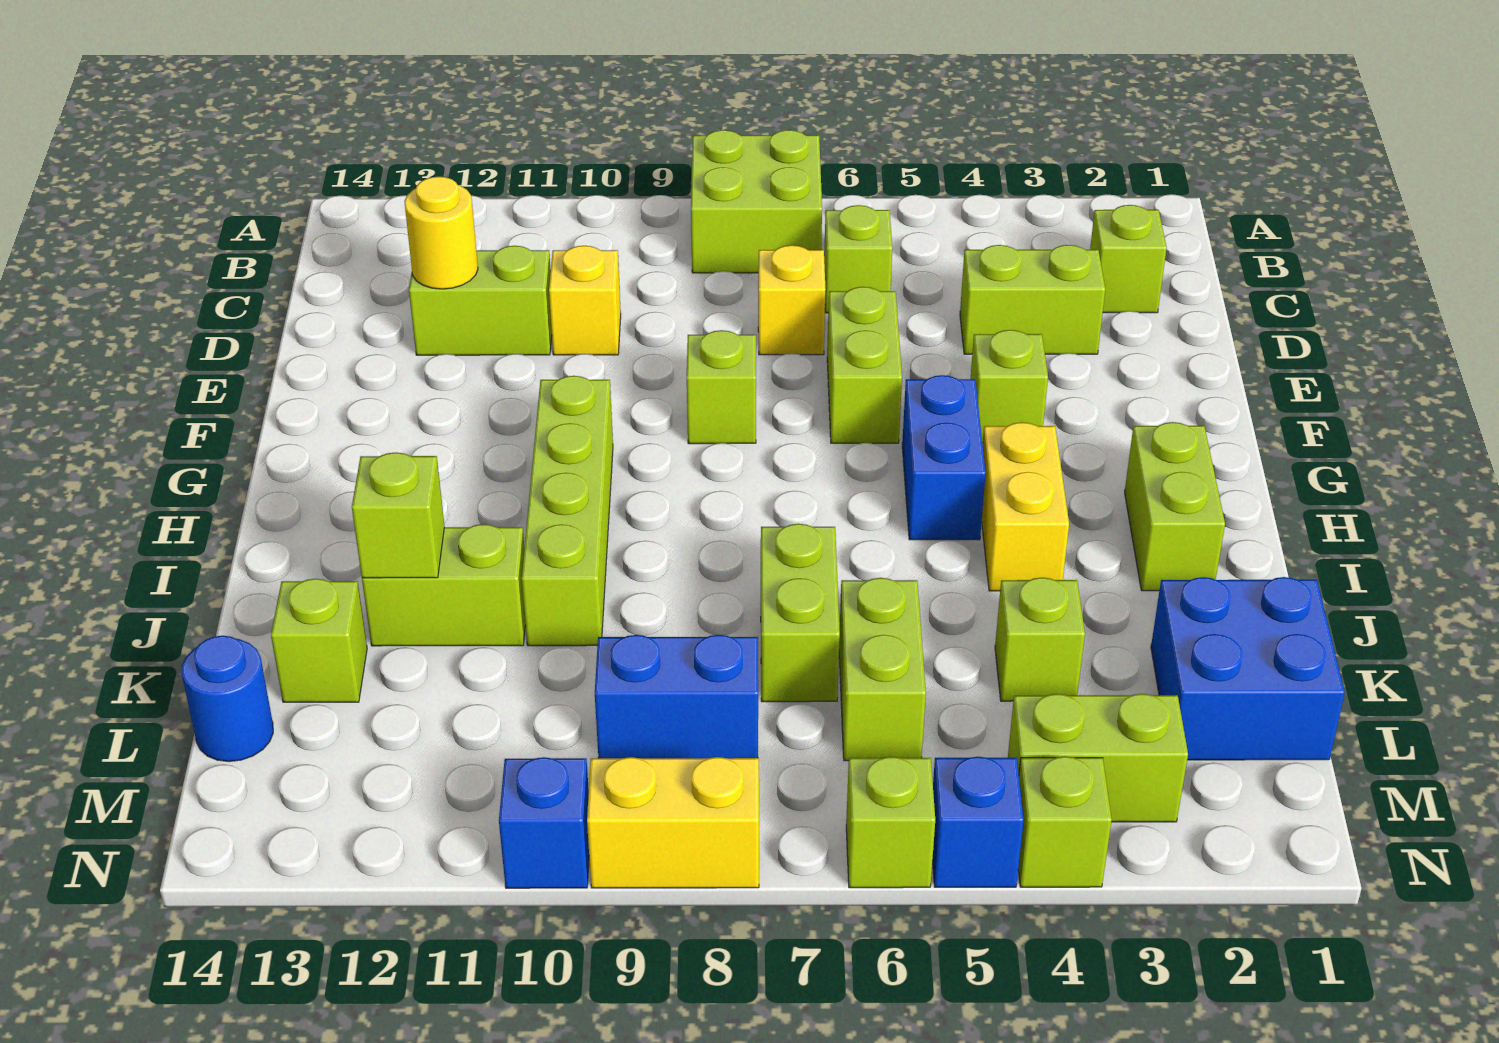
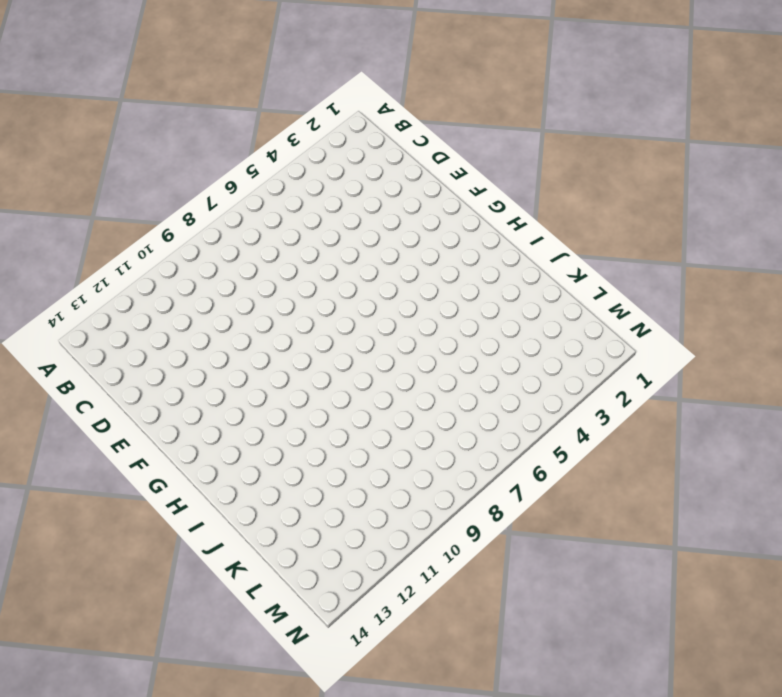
none -> lime 2x2 brick [691,130,822,273]
none -> lime 1x1 brick [1090,205,1167,313]
none -> lime 1x1 brick [824,205,892,313]
none -> lime 1x2 brick [960,245,1105,354]

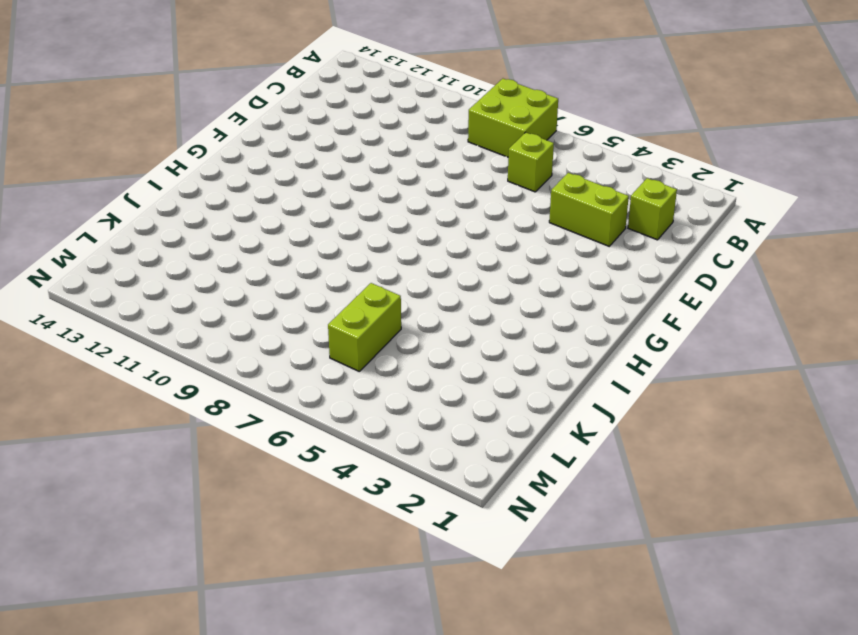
none -> yellow 1x1 brick [758,245,826,355]
none -> yellow 1x1 brick [549,246,621,355]
none -> lime 1x2 brick [409,246,552,355]
none -> lime 1x2 brick [827,287,902,443]

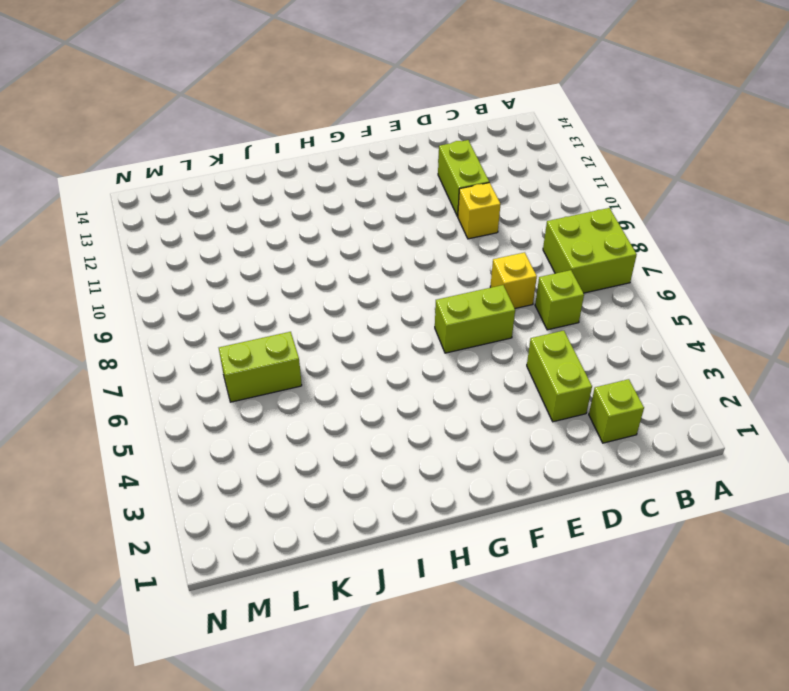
none -> lime 1x1 brick [971,330,1048,443]
none -> lime 1x1 brick [687,330,756,444]
none -> blue 1x2 brick [902,375,986,540]
none -> lime 1x4 brick [522,376,613,646]

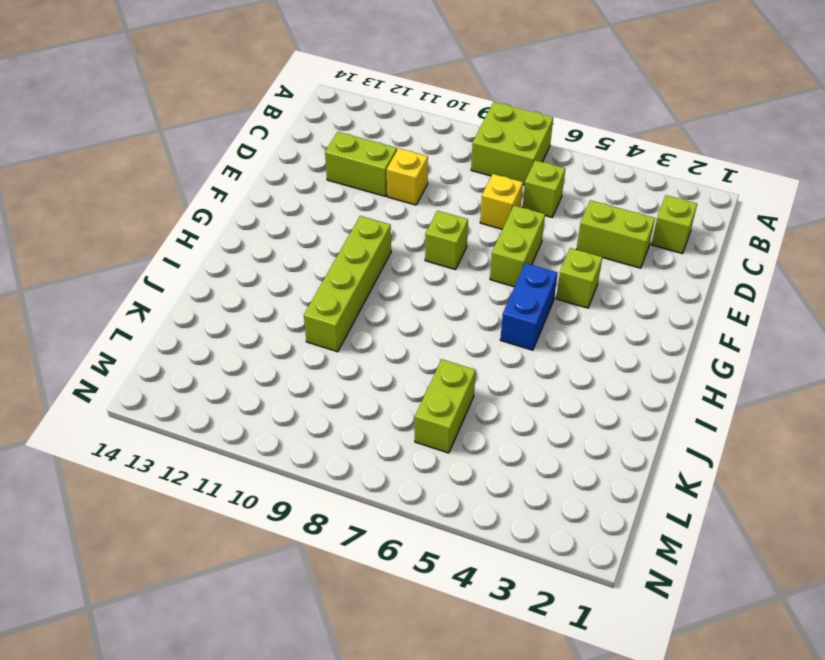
none -> lime 1x2 brick [1125,422,1225,591]
none -> yellow 1x2 brick [982,422,1069,591]
none -> lime 1x2 brick [761,524,840,702]
none -> lime 1x2 brick [362,524,525,646]

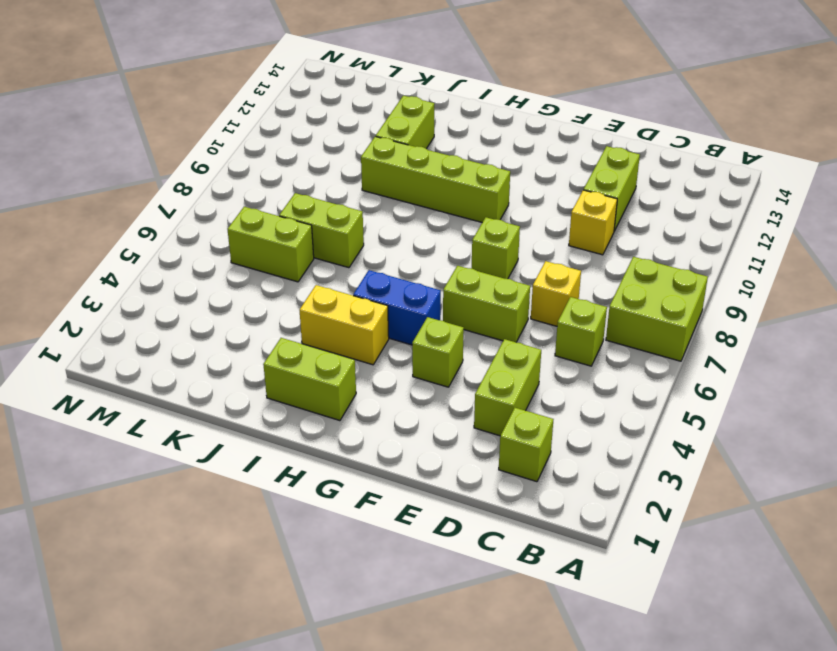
none -> blue 2x2 brick [1151,577,1345,760]
none -> lime 1x1 brick [995,578,1085,701]
none -> lime 1x1 brick [271,579,367,702]
none -> blue 1x2 brick [595,635,758,758]

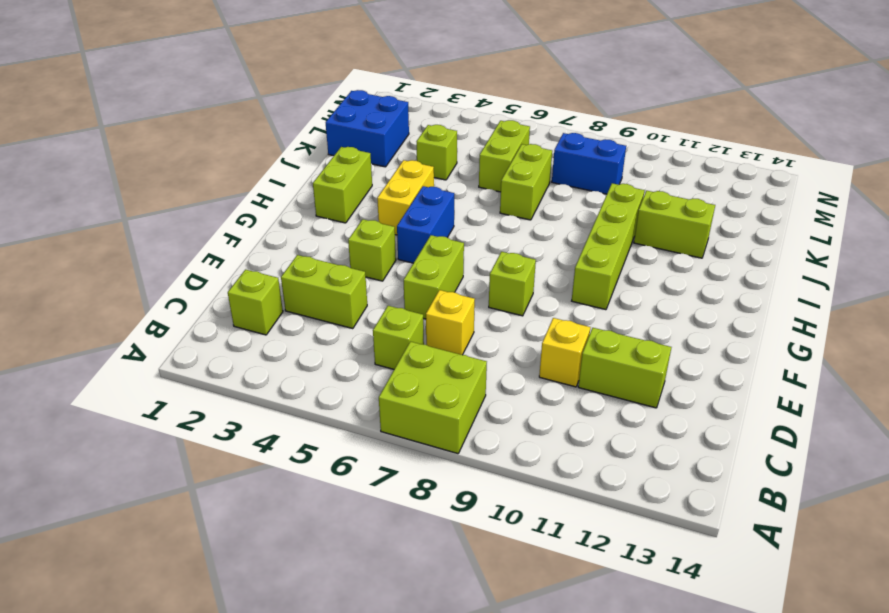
none -> lime 1x1 brick [271,579,367,702]
none -> blue 1x1 round brick [182,636,273,762]
none -> lime 1x2 brick [1008,694,1188,822]
none -> lime 1x1 brick [1018,756,1112,887]

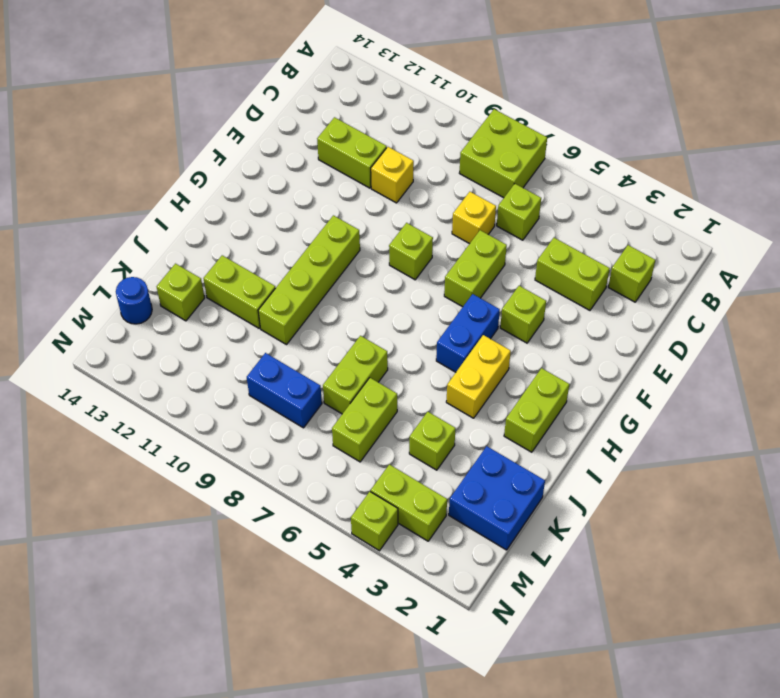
none -> blue 1x1 brick [932,757,1024,887]
none -> lime 1x1 brick [846,757,935,888]
none -> yellow 1x2 brick [587,757,759,888]
none -> blue 1x1 brick [499,757,589,888]

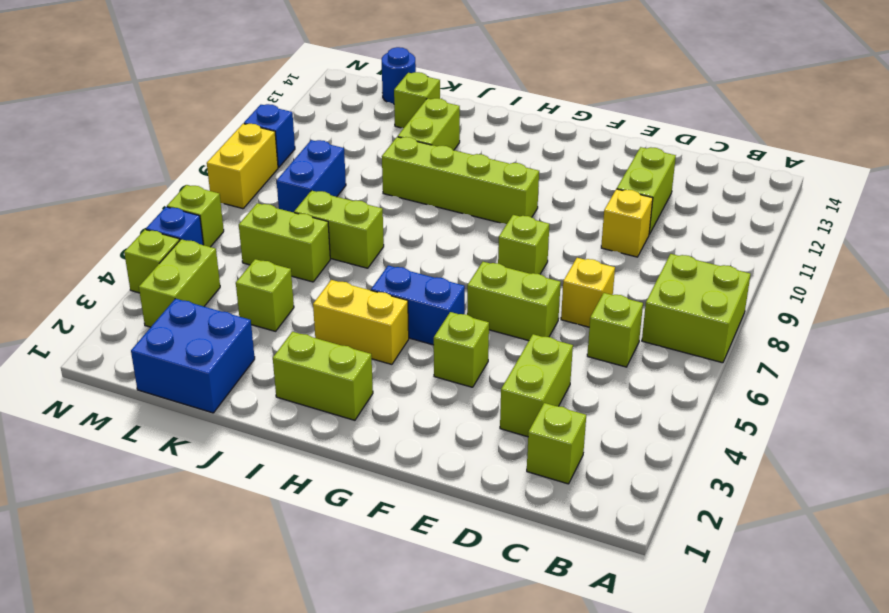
none -> yellow 1x1 round brick [404,177,478,289]
none -> lime 1x1 brick [352,452,444,578]

